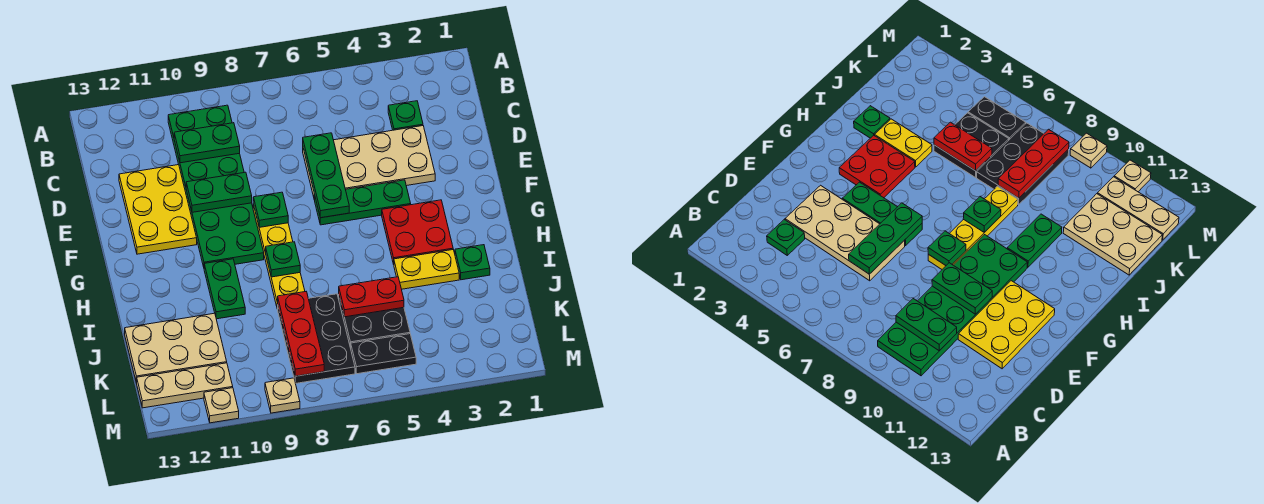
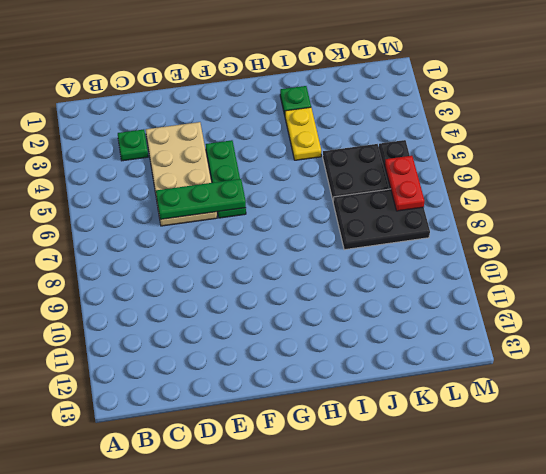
red 1x2 plate [385,156,424,211] -> red 1x2 plate moved to [339,277,404,317]
none -> green 2x6 plate [168,105,264,267]
none -> yellow 2x3 plate [119,165,197,254]
none -> yellow 1x4 plate [253,205,305,309]

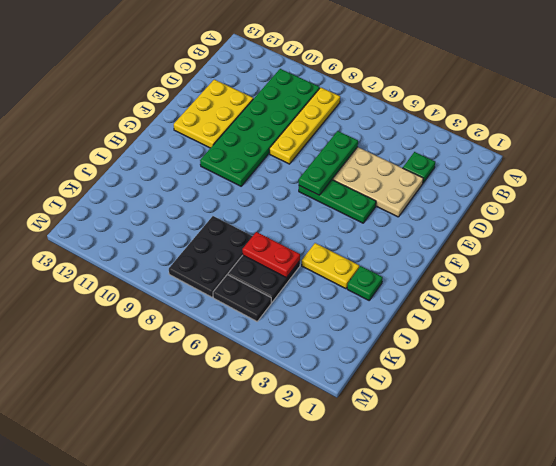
yellow 1x4 plate [269,87,340,164] -> yellow 1x4 plate moved to [253,205,305,309]
none -> red 2x2 plate [382,200,453,264]
none -> green 1x2 plate [204,259,245,319]
none -> tan 2x3 plate [125,313,227,383]

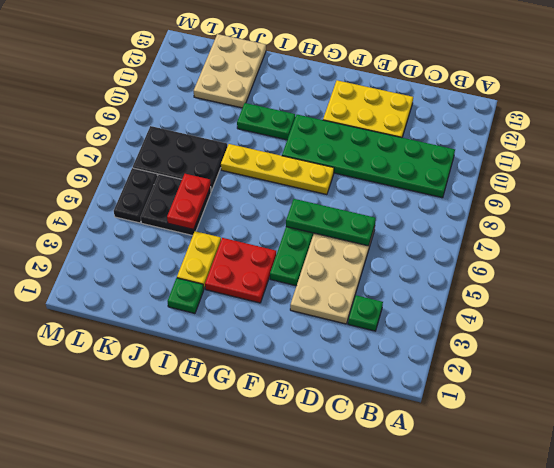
none -> tan 1x3 plate [137,363,233,408]
none -> tan 1x1 plate [265,378,300,413]
none -> tan 1x1 plate [204,388,239,423]

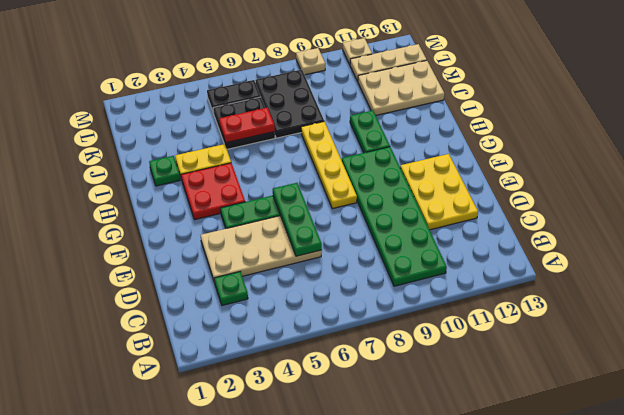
none -> green 1x2 plate [174,123,240,163]
none -> green 1x2 plate [186,172,252,212]
none -> green 1x1 plate [253,192,288,227]

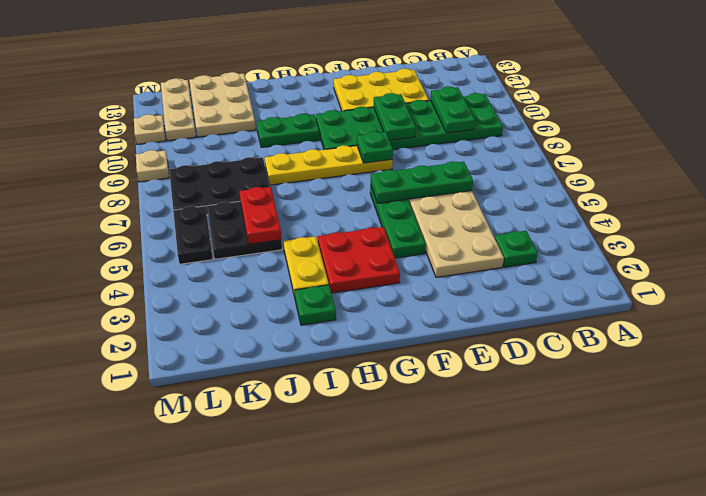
none -> green 1x1 plate [266,242,300,277]
none -> red 1x3 plate [278,292,324,376]

